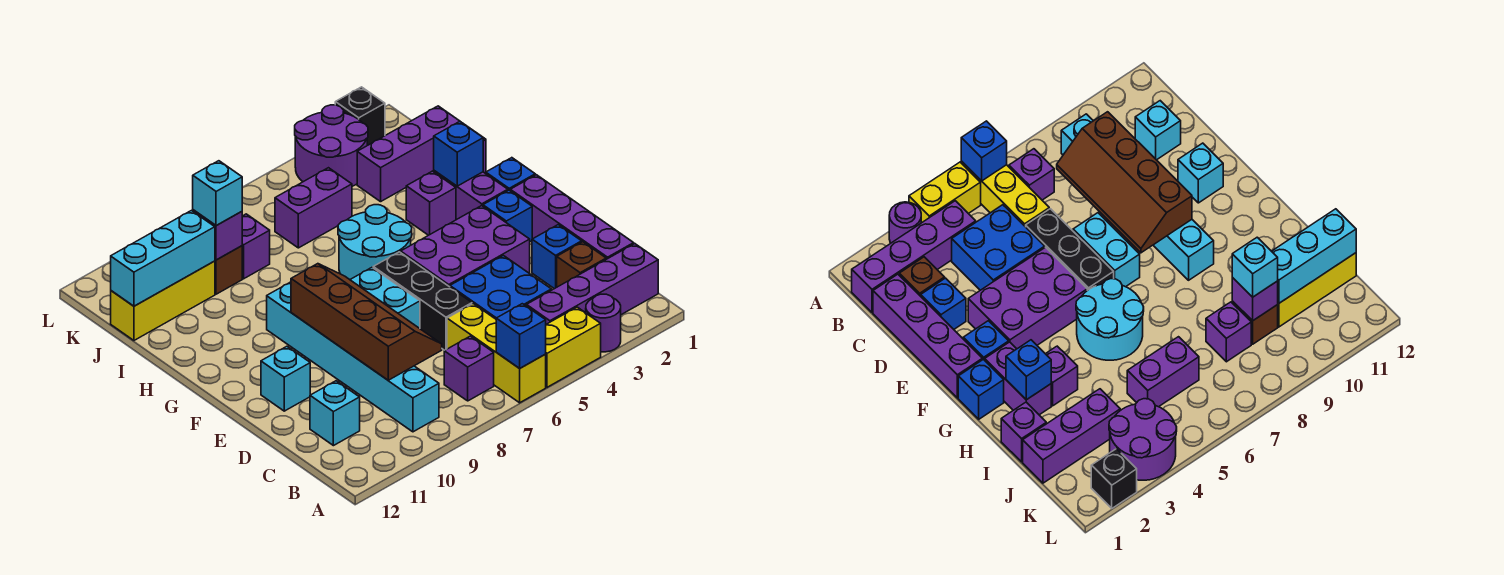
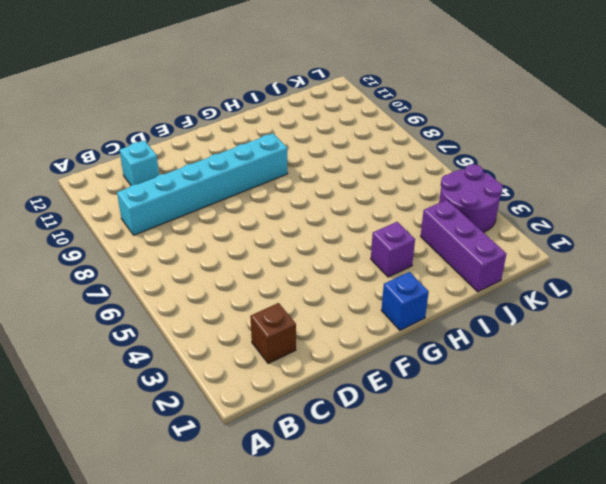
none -> purple 1x1 round brick [586,294,621,352]
none -> yellow 1x2 brick [546,307,601,387]
none -> yellow 1x3 brick [447,304,546,403]
none -> purple 1x4 brick [527,244,658,324]

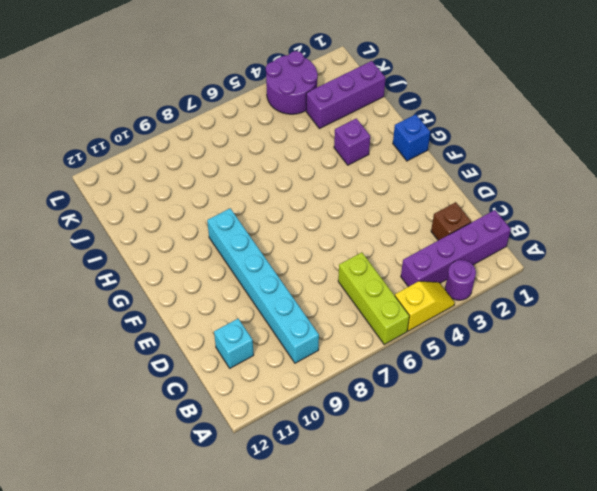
yellow 1x2 slope [395,281,455,331] -> yellow 1x2 brick [546,307,601,387]
lime 1x3 brick [338,253,409,344] -> yellow 1x3 brick [447,304,546,403]
none -> purple 1x1 brick [444,336,494,401]
none -> purple 1x4 brick [510,175,634,259]
none -> blue 2x2 brick [450,256,551,319]
none -> blue 1x1 brick [532,225,582,289]

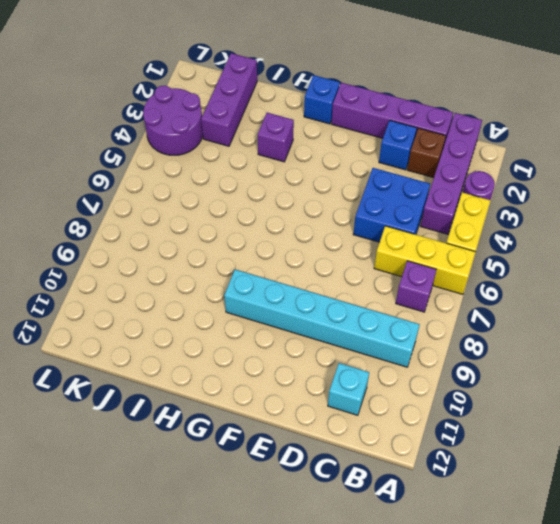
none -> black 1x3 brick [373,252,472,350]
none -> purple 2x3 brick [401,206,530,287]
none -> cyan 1x2 brick [350,268,420,328]
none -> cyan 1x1 brick [261,346,310,411]

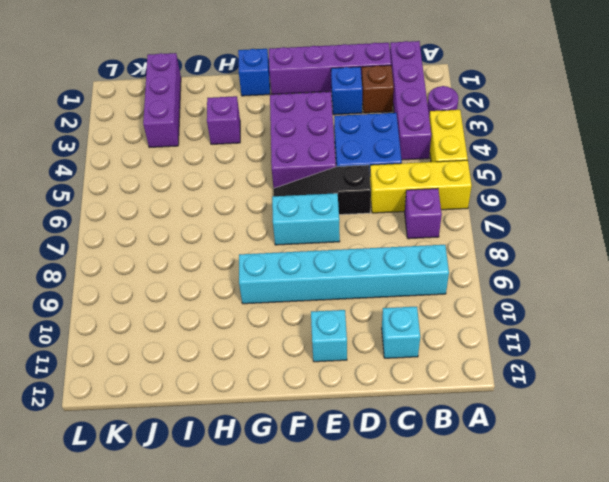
black 1x3 slope [273,165,371,215] -> black 1x3 brick [373,252,472,350]
none -> blue 1x1 brick [483,190,532,242]
none -> purple 1x2 brick [434,171,508,220]
none -> cyan 2x2 round brick [338,205,412,279]
none -> purple 1x1 brick [1001,402,1046,462]

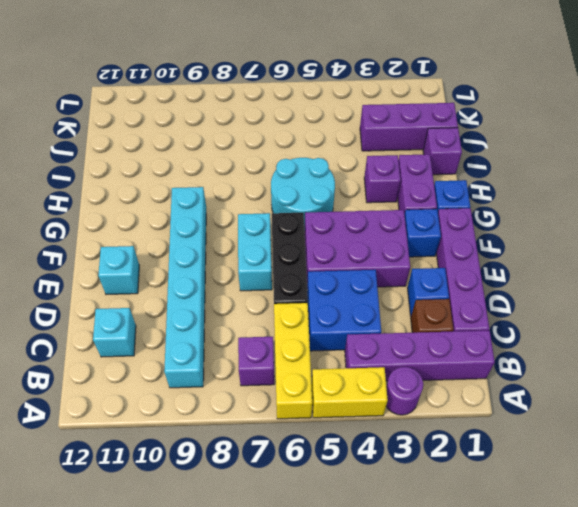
none -> purple 1x2 brick [275,168,352,248]
none -> purple 1x1 brick [242,214,270,279]
none -> brown 1x1 brick [215,246,242,294]
none -> yellow 1x3 brick [111,261,215,340]

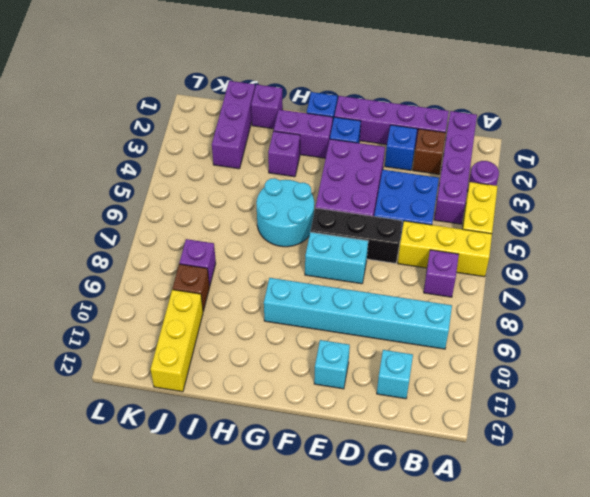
none -> purple 1x2 brick [275,168,352,248]
none -> purple 2x2 round brick [295,105,368,186]
none -> black 1x1 brick [335,87,385,145]
none -> blue 1x1 brick [496,304,546,368]

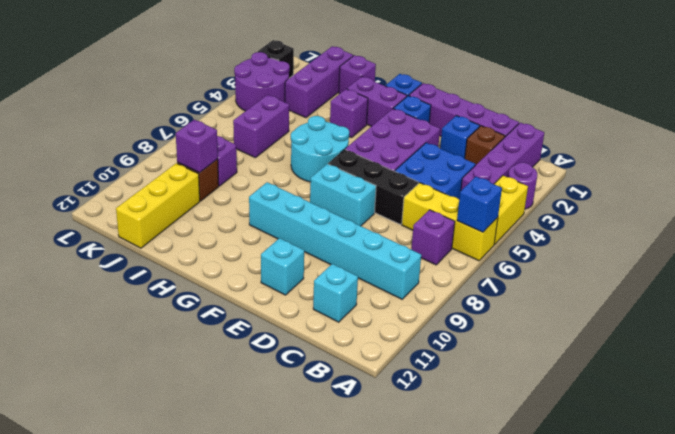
none -> brown 2x4 slope [291,264,442,380]
none -> blue 1x1 brick [434,121,483,186]
none -> cyan 1x3 brick [111,211,215,306]
none -> cyan 1x1 brick [193,161,242,226]

